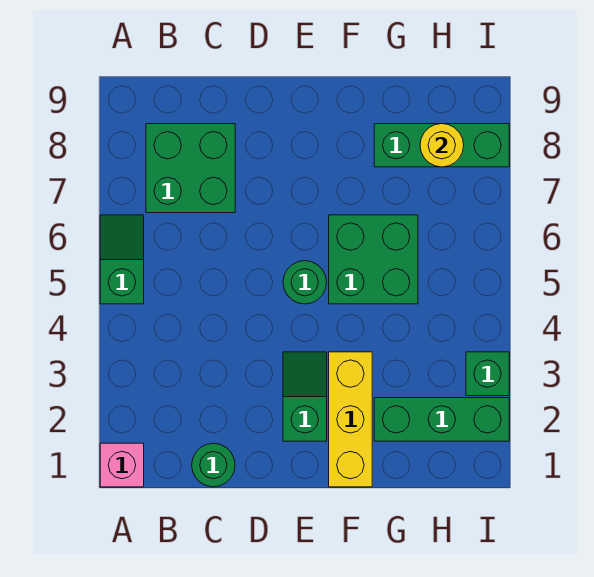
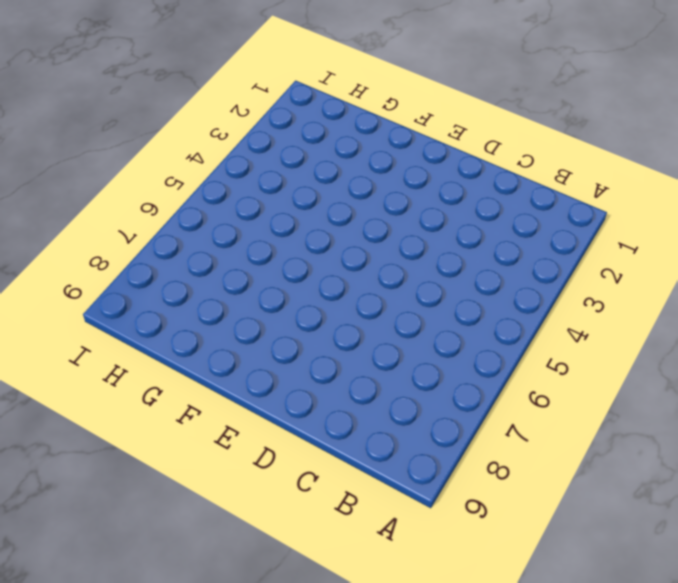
none -> pink 1x1 brick [100,443,144,487]
none -> green 1x2 slope [100,215,144,304]
none -> green 2x2 brick [146,124,235,213]

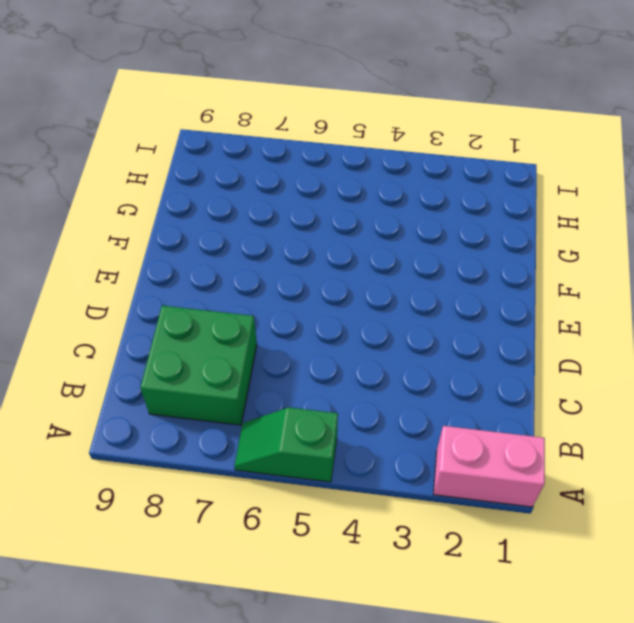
pink 1x2 brick [434,426,545,507] -> pink 1x1 brick [100,443,144,487]
none -> green 1x1 round brick [192,443,235,487]
none -> green 1x2 slope [283,352,327,441]
none -> green 1x1 round brick [283,261,327,304]

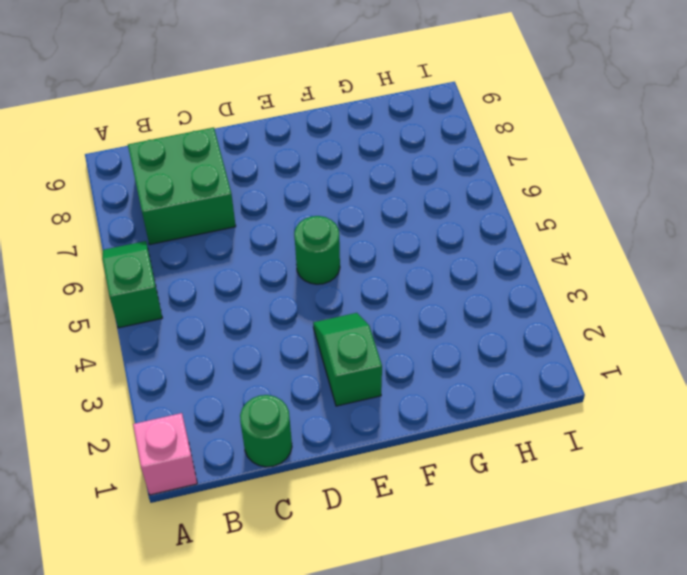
none -> yellow 1x3 brick [329,352,372,487]
none -> green 2x2 brick [329,215,418,304]
none -> green 1x3 brick [374,398,509,441]

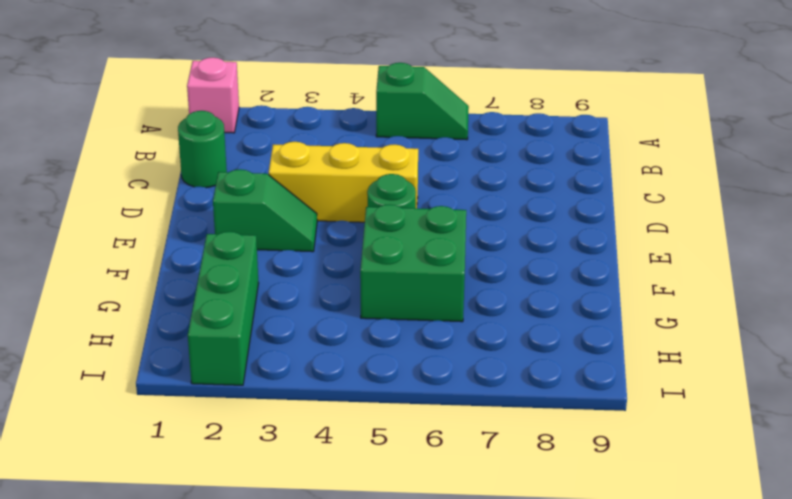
yellow 1x3 brick [269,142,418,222] -> yellow 1x3 brick moved to [329,352,372,487]
none -> green 2x2 brick [146,124,235,213]
none -> green 1x3 brick [374,124,509,167]
none -> green 1x1 brick [466,352,509,396]

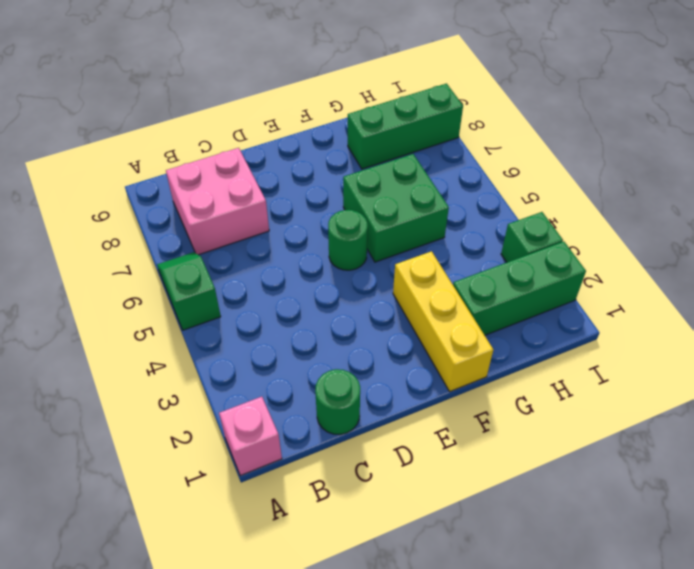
pink 2x2 brick [166,148,269,255] -> green 2x2 brick [146,124,235,213]
none -> green 1x2 slope [283,352,327,441]
none -> yellow 1x1 round brick [420,124,464,167]

